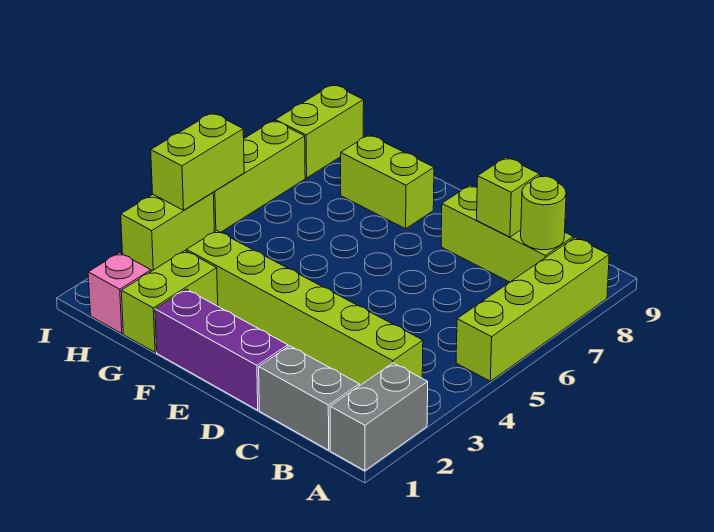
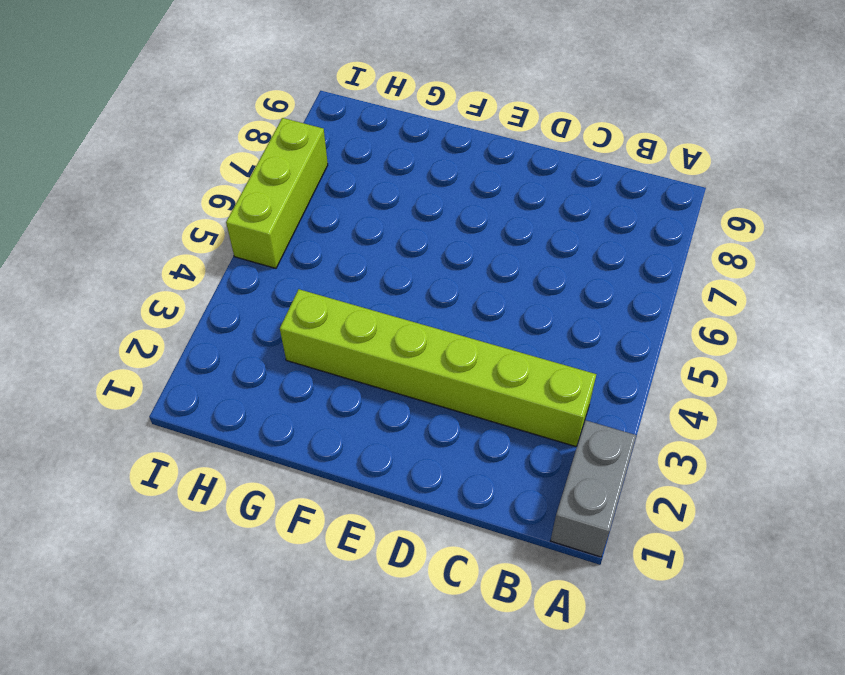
none -> lime 1x4 brick [456,238,609,381]
none -> grey 1x2 brick [259,346,359,450]
none -> lime 1x3 brick [441,185,573,282]

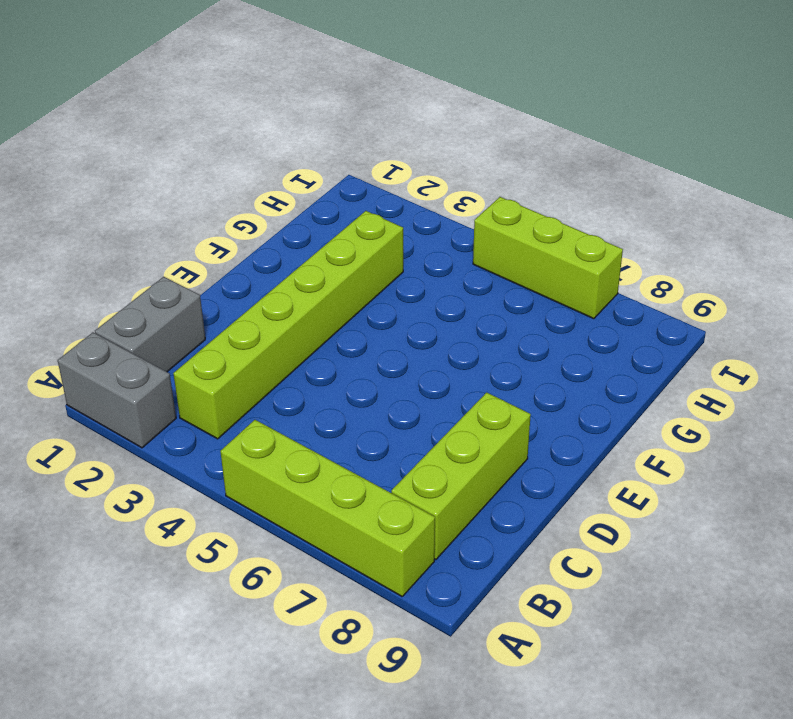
none -> purple 1x3 brick [155,289,288,410]
none -> lime 1x2 brick [341,135,434,229]
none -> lime 1x2 brick [121,251,218,352]

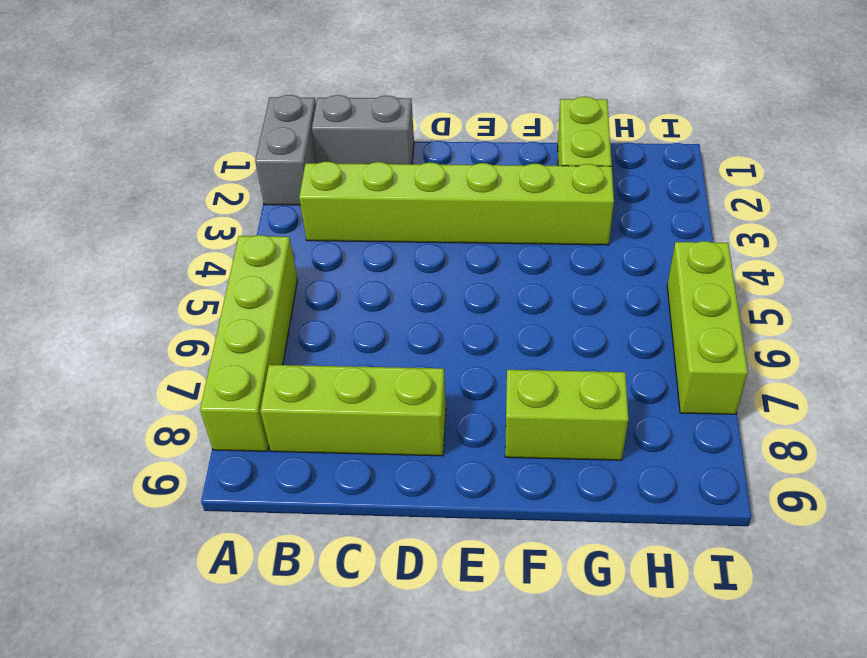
none -> purple 1x3 brick [155,289,288,410]
none -> pink 1x1 brick [88,253,151,334]
none -> lime 1x2 brick [121,193,215,271]

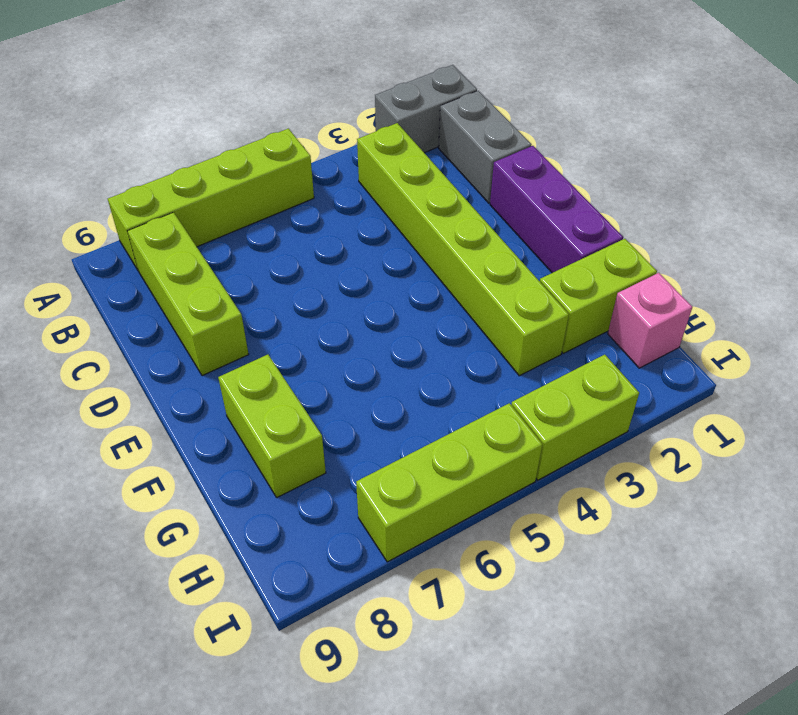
none -> lime 1x2 brick [275,84,364,178]
none -> lime 1x1 round brick [521,176,566,250]
none -> lime 1x1 brick [477,157,539,237]

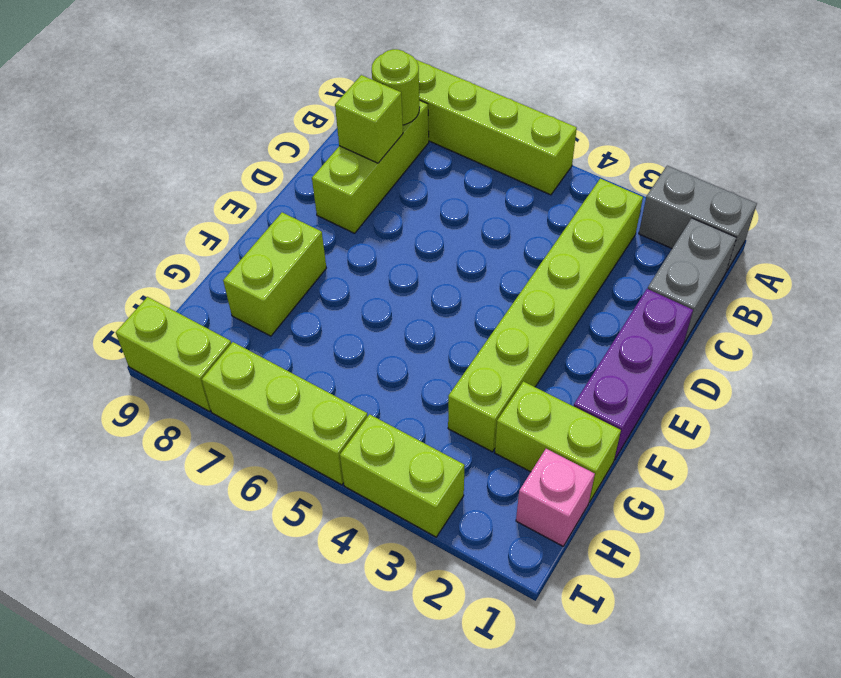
none -> lime 1x2 brick [151,113,244,210]

